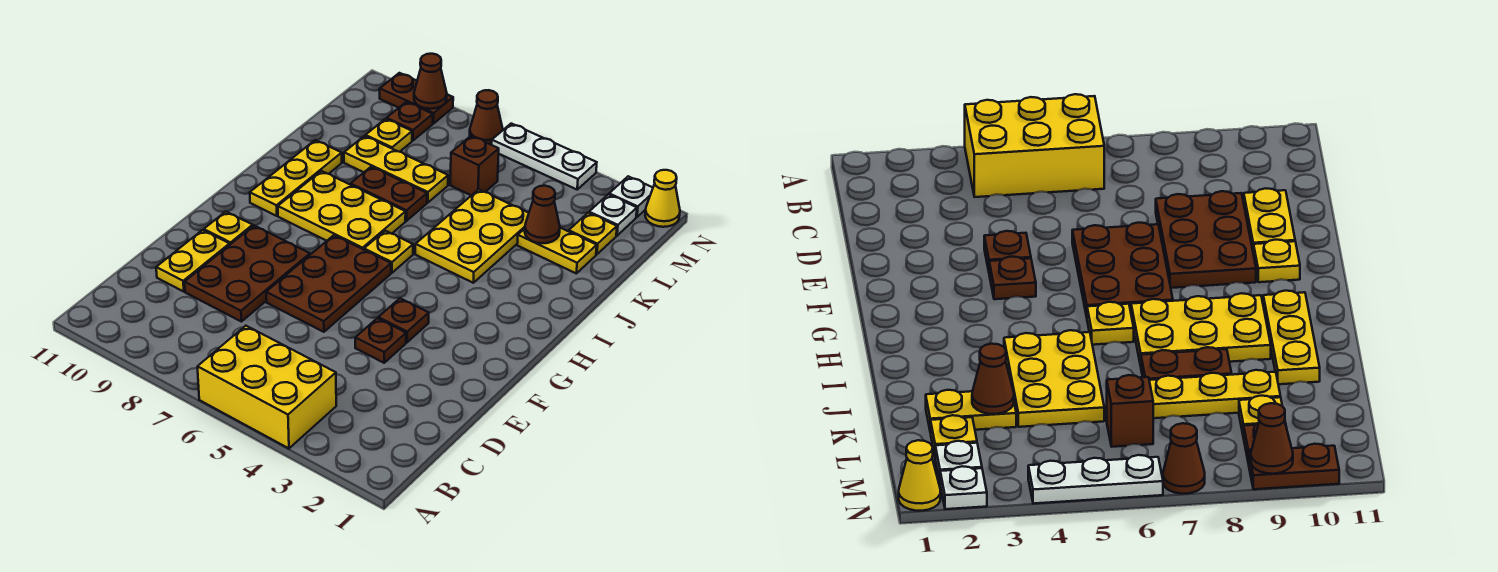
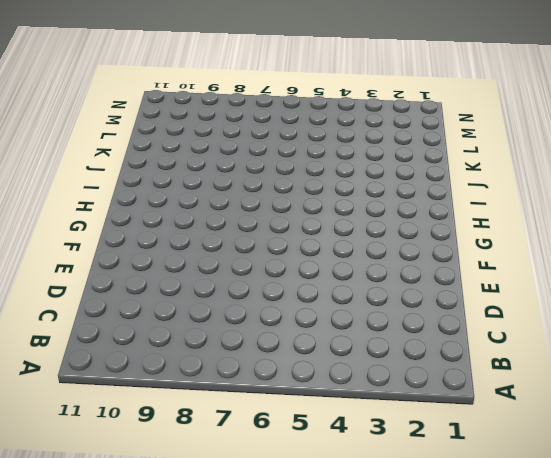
none -> yellow 2x3 brick [197,326,336,448]
none -> brown 2x3 plate [185,226,310,322]
none -> yellow 1x2 plate [156,230,230,292]

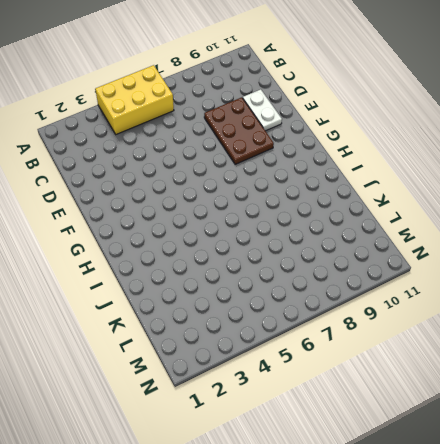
white 1x2 plate [243,89,282,131] -> yellow 1x2 plate [156,230,230,292]
none -> brown 1x1 plate [355,318,406,363]
none -> brown 2x3 plate [266,235,391,332]
none -> brown 1x1 plate [378,298,429,342]

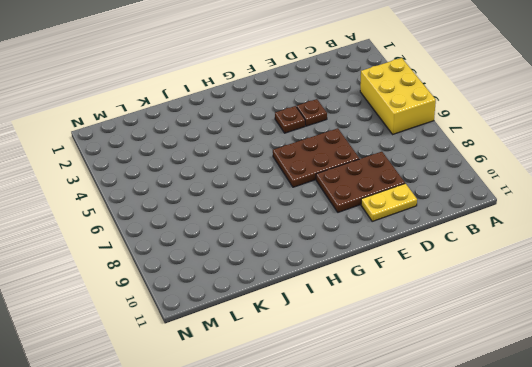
none -> yellow 1x1 plate [204,212,253,244]
none -> yellow 1x1 plate [364,231,413,273]
none -> yellow 2x3 plate [278,171,406,250]

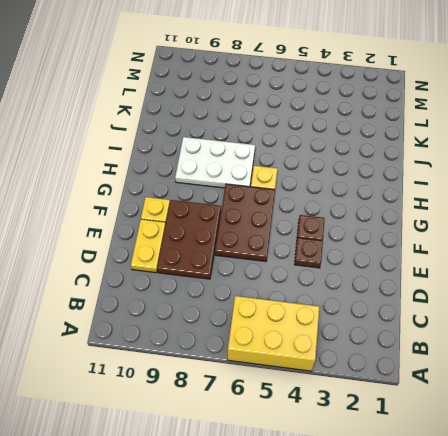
white 2x3 plate [175,137,255,188] -> yellow 2x3 plate [278,171,406,250]
none -> yellow 1x3 plate [250,140,342,216]
none -> yellow 2x3 plate [415,189,529,283]
none -> brown 1x2 plate [351,167,427,221]

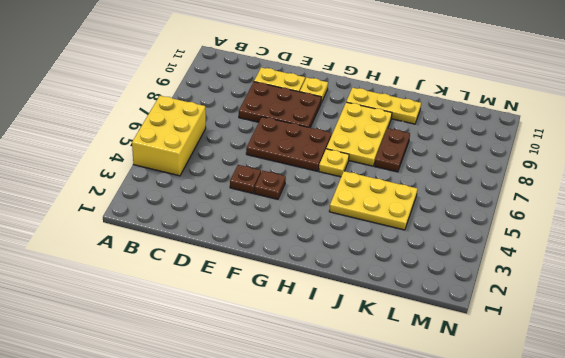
none -> yellow 1x2 plate [517,228,597,273]
none -> yellow 1x3 plate [344,136,448,203]
none -> yellow 1x1 plate [569,213,617,254]

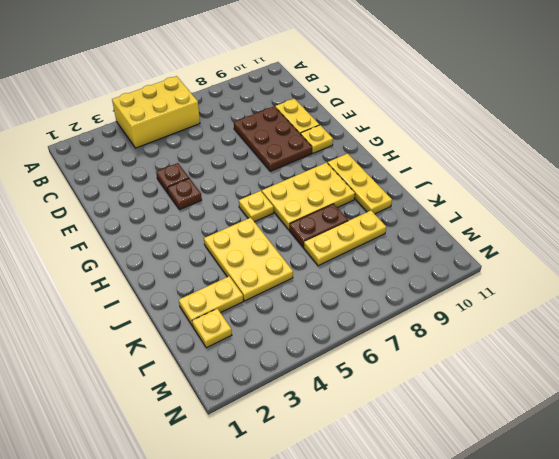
none -> brown 2x3 plate [266,235,391,332]
none -> brown 1x1 brick [450,136,499,195]
none -> yellow 1x1 plate [365,119,412,152]

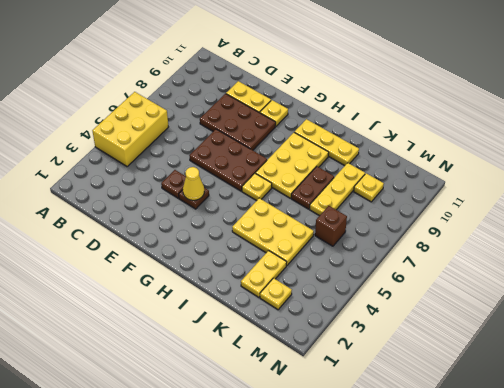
yellow 1x1 cone [183,167,204,200] -> yellow 1x1 cone moved to [645,170,680,227]
none -> white 1x1 plate [589,194,637,236]
none -> brown 1x1 plate [387,102,433,141]
none -> white 1x1 plate [609,176,653,217]

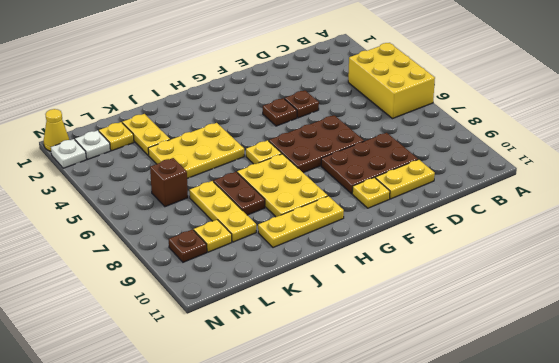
none -> white 1x3 plate [492,124,597,189]
none -> brown 1x1 cone [470,90,503,145]
none -> brown 1x2 plate [380,73,453,124]

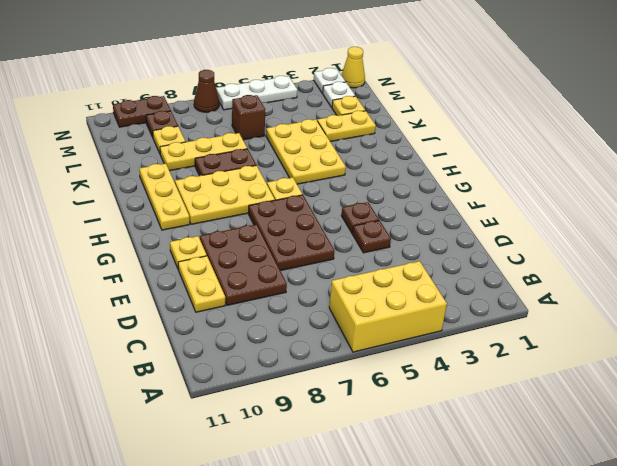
none -> brown 1x1 cone [525,186,560,243]
none -> brown 1x1 cone [414,54,447,109]

